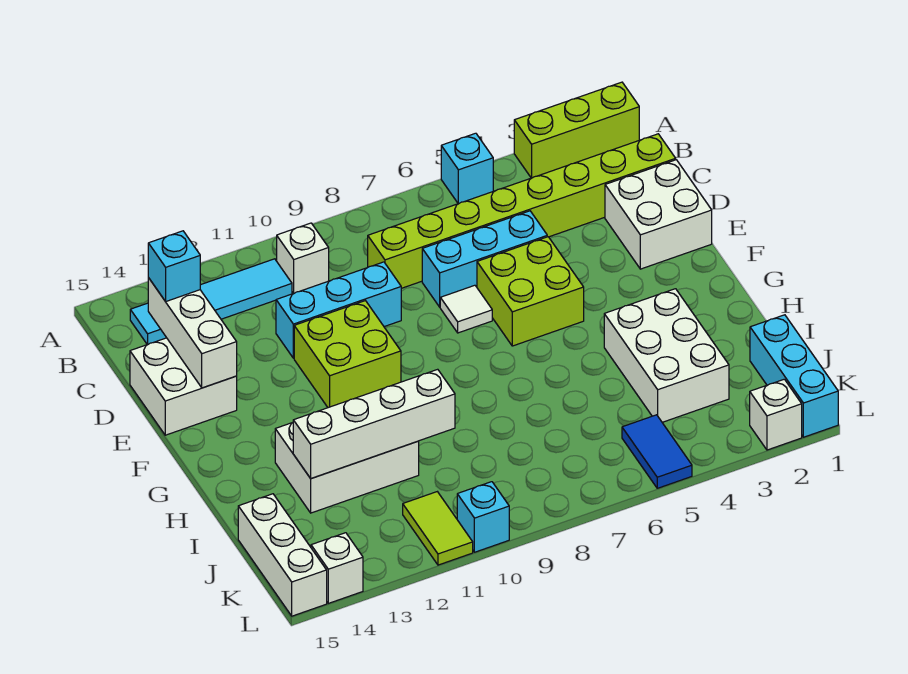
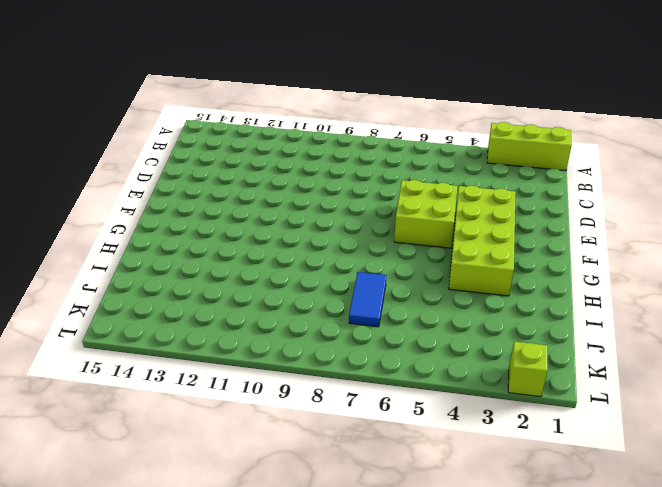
lime 2x4 brick [449,186,516,296] -> white 2x3 brick [604,289,729,422]
blue 1x2 tile [349,272,386,327] -> blue 1x2 tile moved to [622,415,692,488]
lime 1x1 brick [508,341,548,397] -> white 1x1 brick [750,379,802,450]
none -> cyan 1x1 brick [441,133,493,204]
none -> white 1x1 brick [277,223,329,293]
none -> cyan 1x4 tile [130,259,292,345]

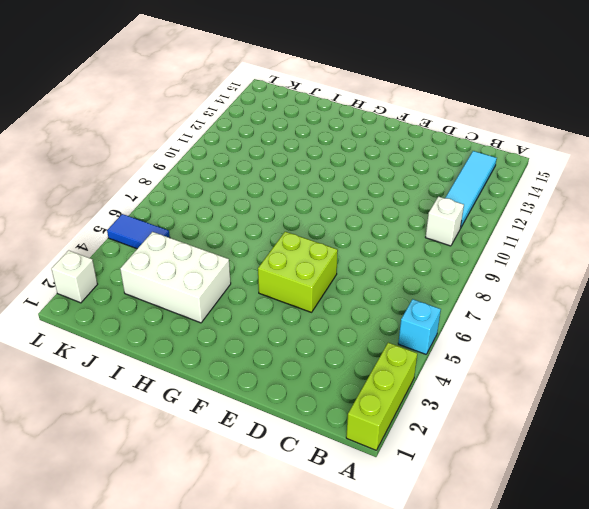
none -> lime 1x8 brick [368,134,676,288]
none -> white 2x2 brick [605,160,712,269]
none -> cyan 1x3 brick [422,211,547,307]

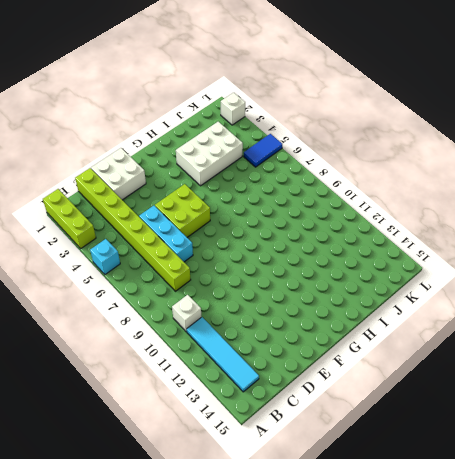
none -> cyan 1x3 brick [276,262,401,358]
none -> white 2x2 brick [130,338,237,435]
none -> white 1x1 tile [440,285,492,333]

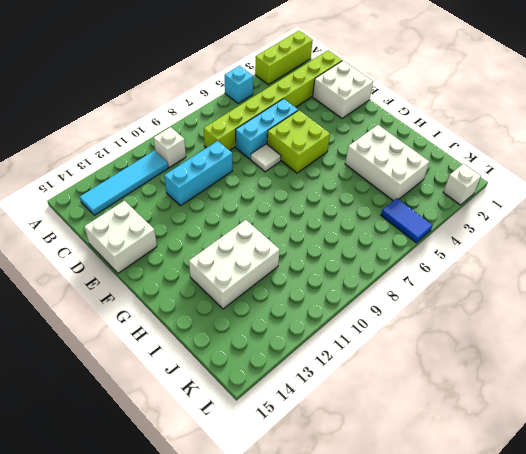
none -> lime 2x2 brick [294,301,401,408]
none -> cyan 1x3 brick [750,315,838,437]
none -> white 1x3 brick [238,494,327,616]

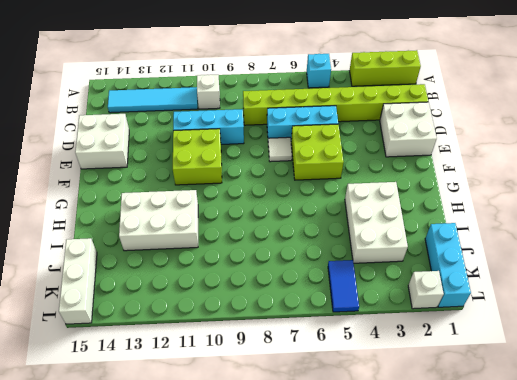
none -> lime 1x2 tile [403,492,473,565]
none -> cyan 1x1 brick [457,482,509,552]
none -> white 1x1 brick [311,533,363,603]

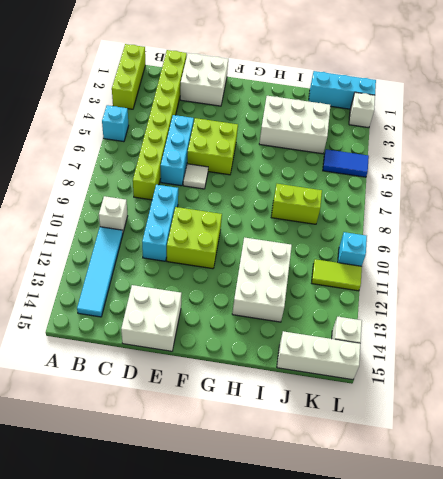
lime 1x2 brick [271,184,322,224] -> none
none -> white 1x3 brick [148,278,237,388]
none -> white 1x4 brick [293,369,455,478]
none -> cyan 1x1 brick [148,231,200,301]

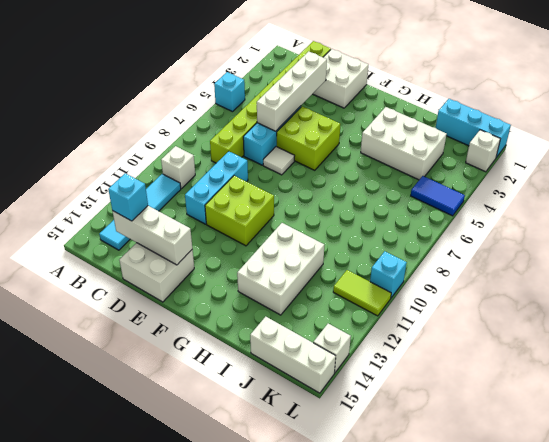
white 1x4 brick [257,51,327,131] -> white 1x4 brick moved to [293,369,455,478]
none -> lime 1x3 brick [514,82,639,178]

